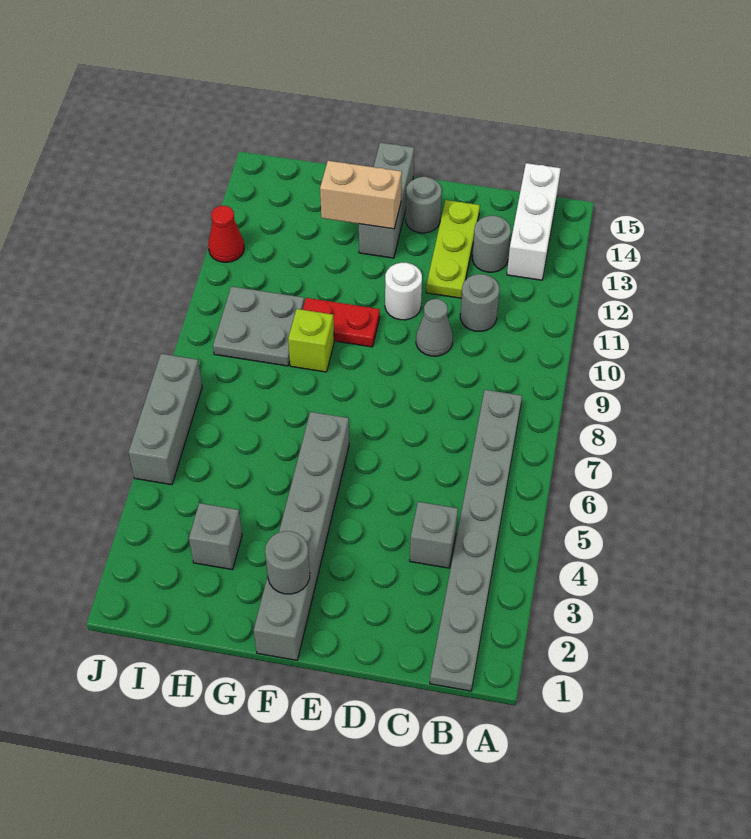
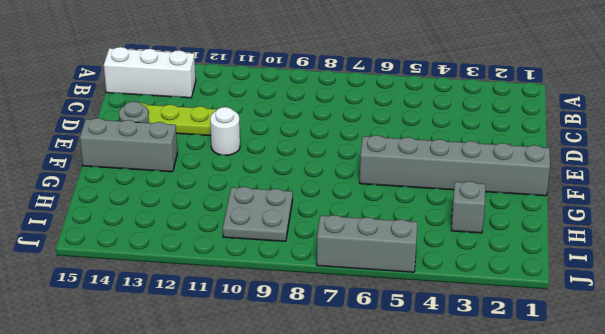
none -> grey 1x8 plate [430,390,522,691]
none -> grey 1x1 brick [410,502,458,568]
none -> grey 1x1 round brick [460,274,499,331]

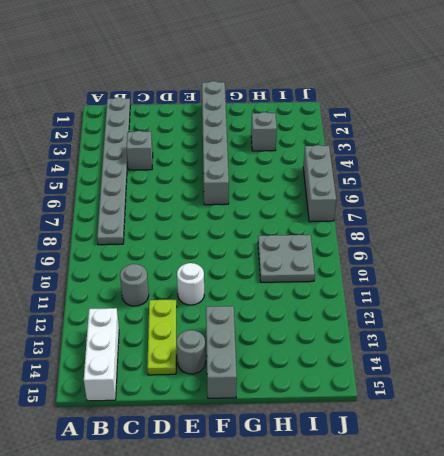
none -> grey 1x1 round brick [472,216,511,272]
none -> grey 1x1 cone [416,299,453,356]
none -> red 1x2 plate [303,298,380,347]

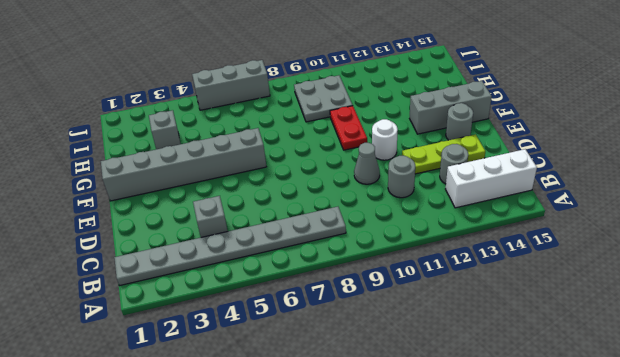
none -> lime 1x1 brick [288,309,334,372]
none -> red 1x1 cone [208,206,244,262]
none -> grey 1x1 round brick [265,531,310,594]

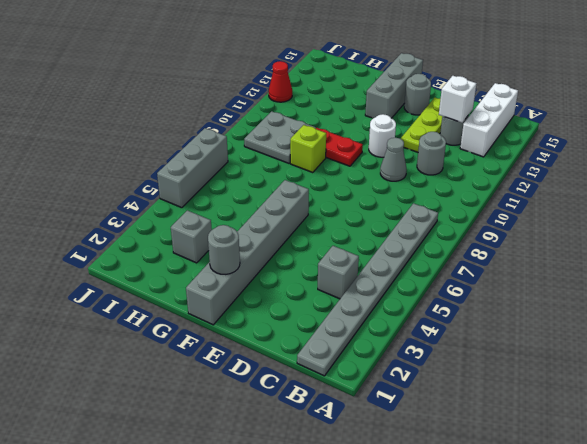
white 1x1 brick [439,76,476,123] -> none
none -> tan 1x2 brick [320,161,402,229]

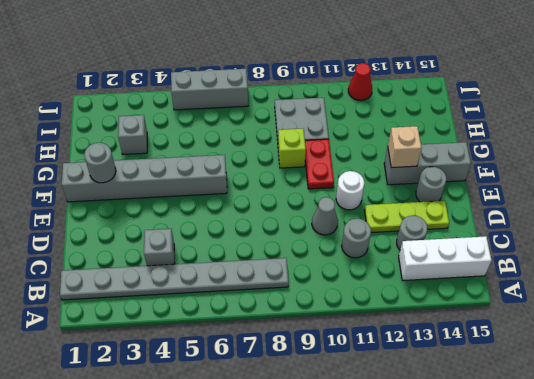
tan 1x1 brick [388,126,422,168] -> tan 1x2 brick [320,161,402,229]

